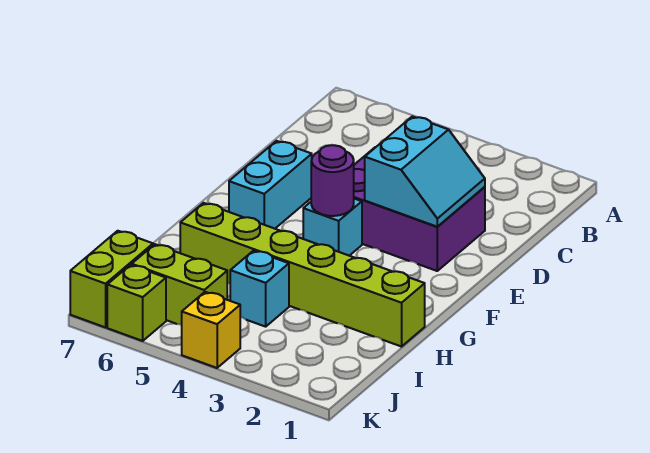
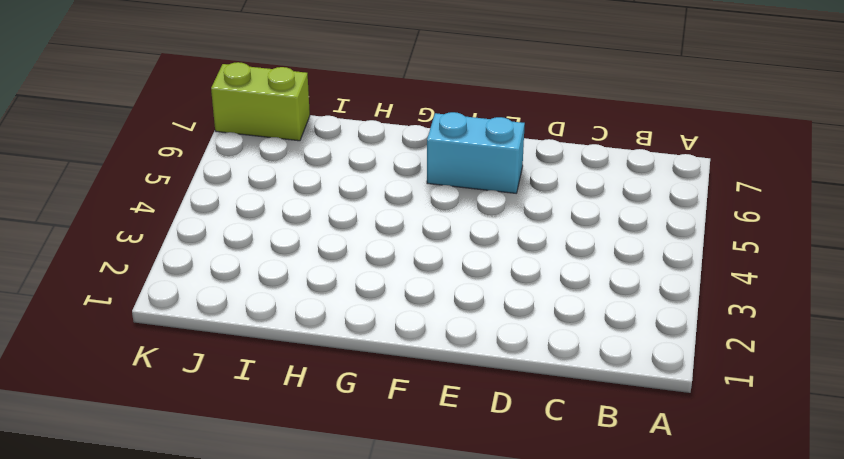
none -> purple 2x3 brick [354,147,485,271]
none -> cyan 1x1 brick [303,199,362,256]

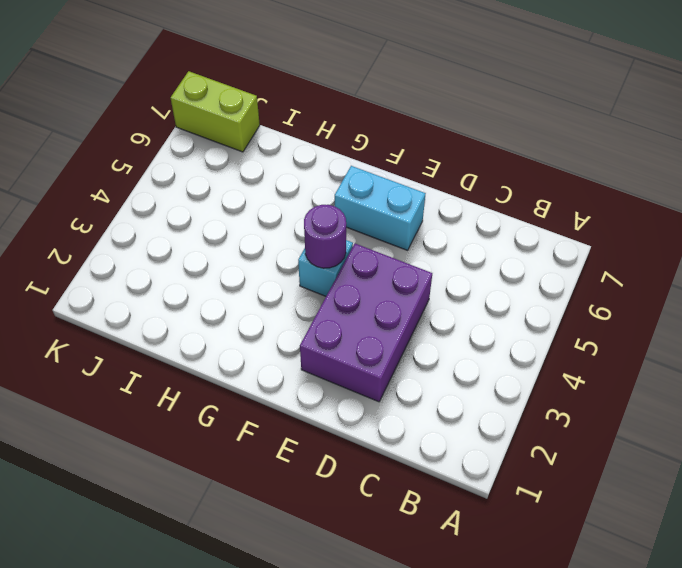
none -> lime 1x6 brick [180,203,425,347]
none -> cyan 1x1 brick [230,251,289,327]

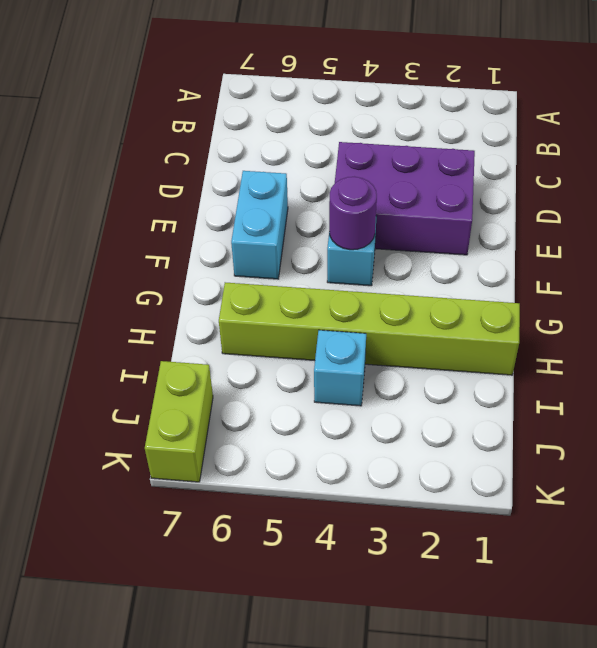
none -> lime 1x2 brick [132,244,227,325]
none -> yellow 1x1 brick [182,292,240,368]

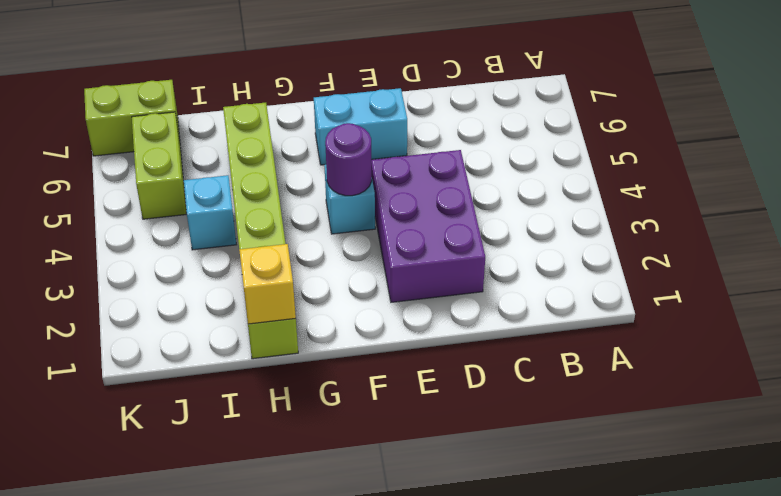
yellow 1x1 brick [239,244,296,324] -> yellow 1x1 brick moved to [182,292,240,368]
none -> lime 1x1 brick [107,265,166,341]
none -> cyan 2x2 slope [365,116,485,227]

